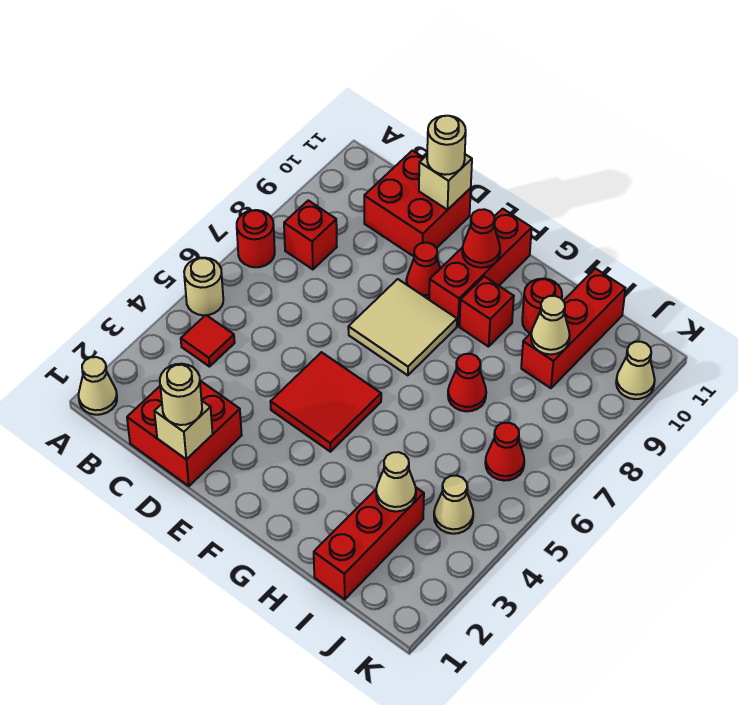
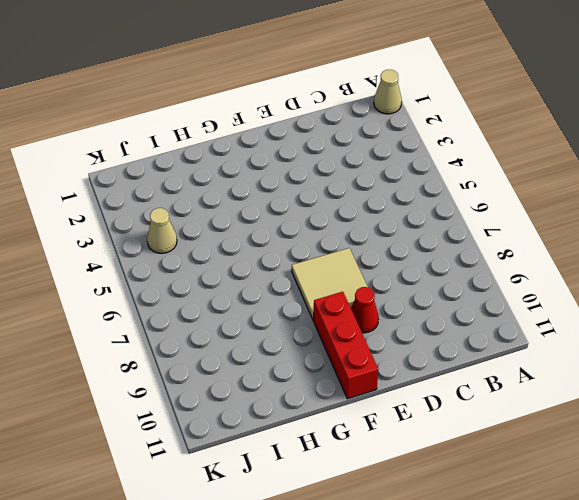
none -> tan 1x1 round brick [184,258,223,315]
none -> red 1x1 round brick [237,210,275,267]
none -> red 1x1 tile [181,315,235,367]

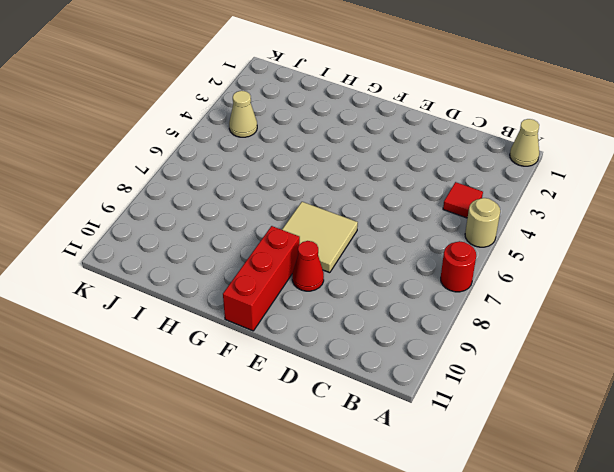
none -> red 1x1 brick [284,200,337,269]
none -> red 2x2 brick [127,381,242,486]
none -> red 2x2 brick [364,151,471,256]

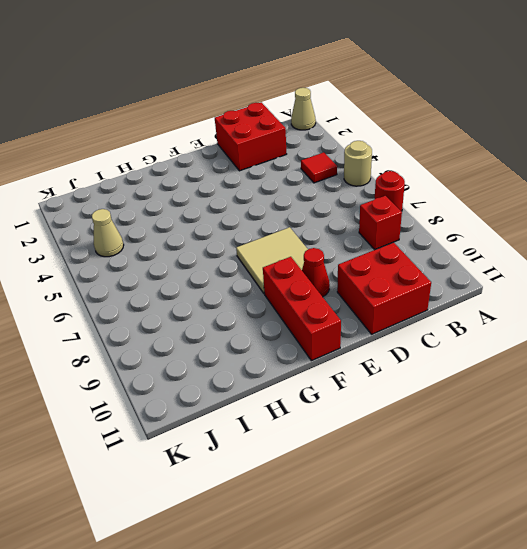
none -> red 2x2 tile [270,352,381,452]
none -> red 1x1 brick [459,276,514,347]
none -> red 1x1 cone [448,354,486,411]

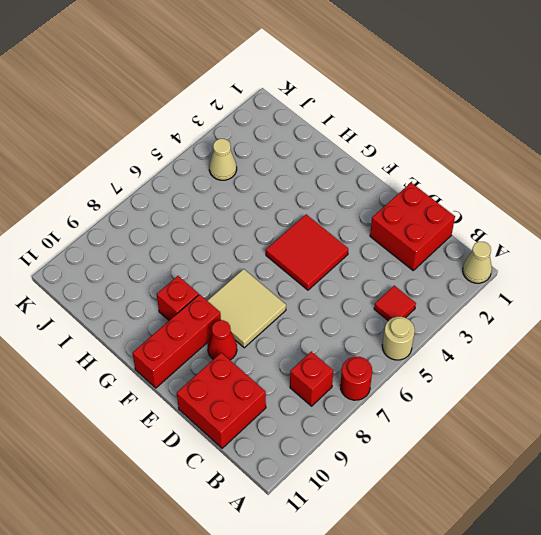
none -> red 1x1 cone [448,354,486,411]
none -> red 1x1 round brick [522,279,562,334]
none -> red 1x3 brick [314,488,424,599]

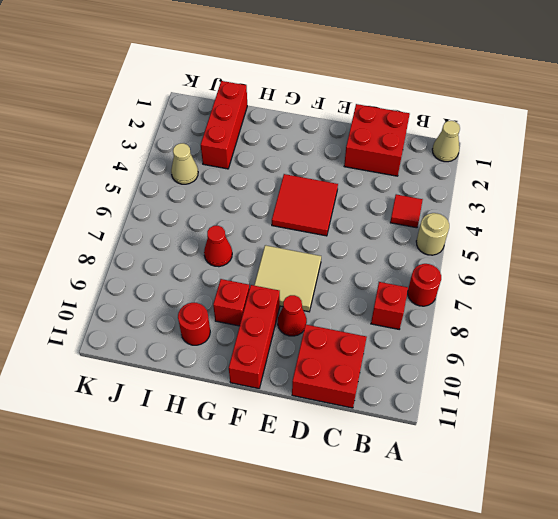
none -> red 1x3 brick [521,269,625,388]
none -> red 1x1 cone [485,423,524,481]
none -> tan 1x1 cone [616,342,655,399]

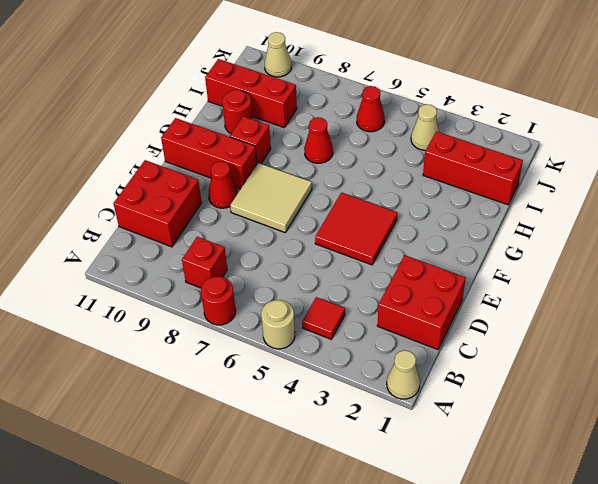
none -> tan 1x1 brick [154,401,213,459]
none -> tan 1x1 brick [419,154,472,210]
none -> red 1x1 cone [462,209,500,268]

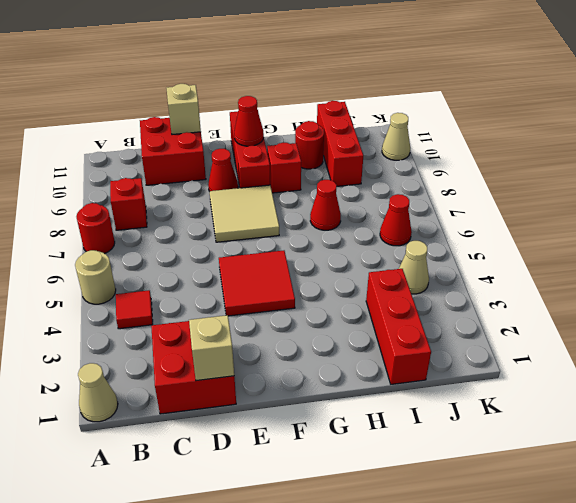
none -> tan 1x1 cone [376,452,416,511]
none -> tan 1x1 cone [531,296,570,354]
none -> tan 1x1 round brick [160,364,202,425]

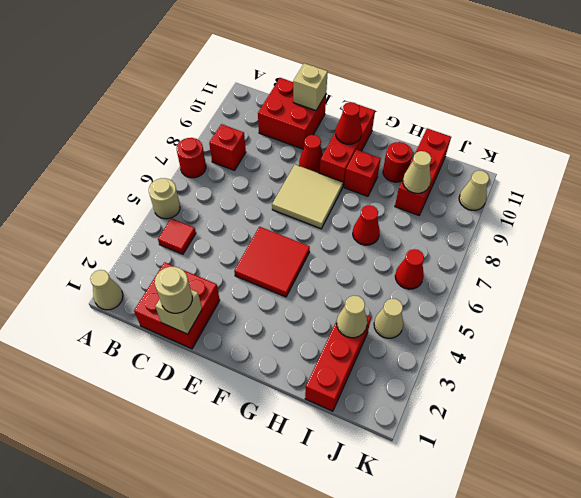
none -> tan 1x1 round brick [427,116,466,175]

